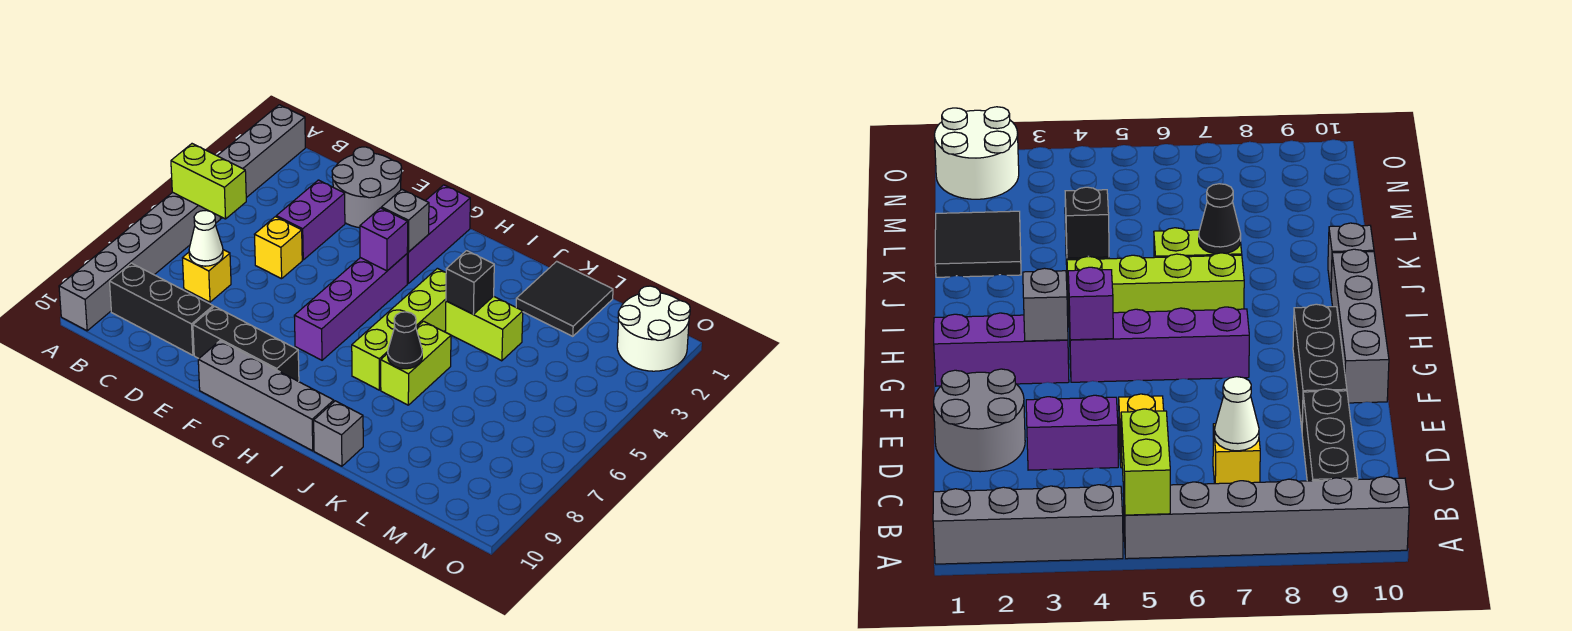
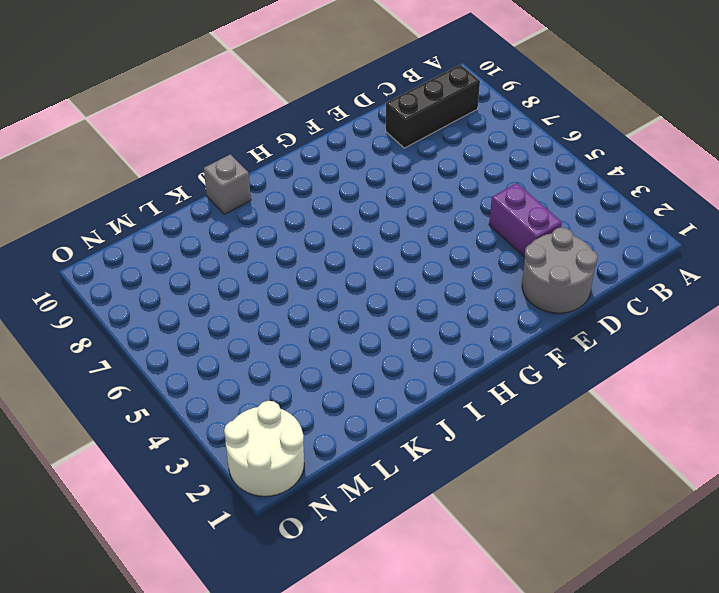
none -> grey 1x4 brick [217,105,305,218]
none -> grey 1x6 brick [59,192,220,331]
none -> yellow 1x1 brick [183,250,231,302]

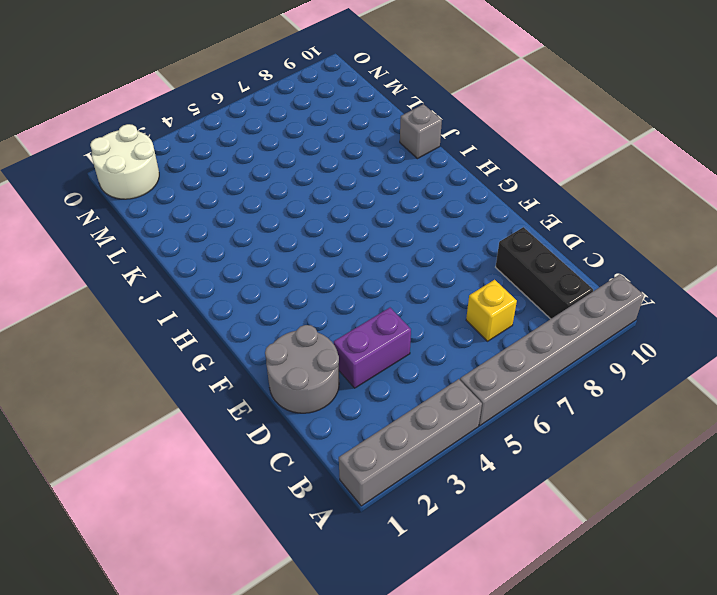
none -> yellow 1x1 brick [254,217,302,279]
none -> black 1x3 brick [193,306,299,382]
none -> grey 1x4 brick [198,341,334,451]

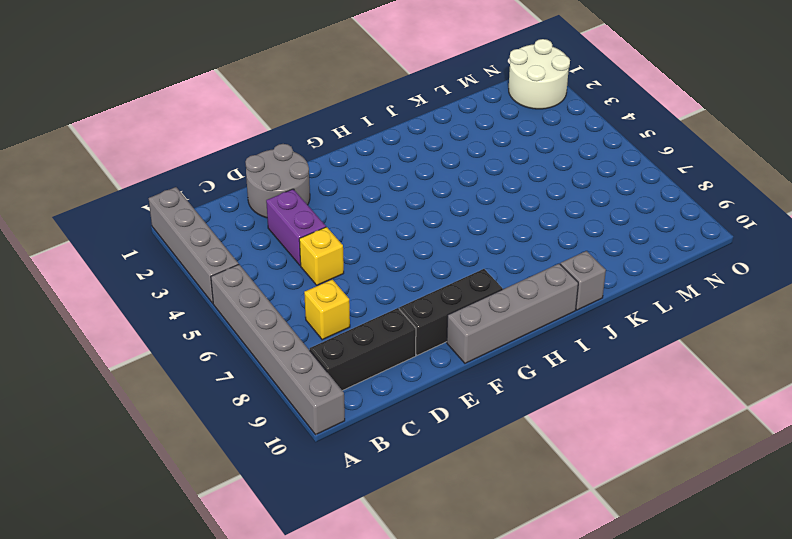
none -> purple 1x3 brick [407,185,470,283]
none -> purple 1x4 brick [294,254,407,360]
none -> lime 1x4 brick [352,268,446,390]

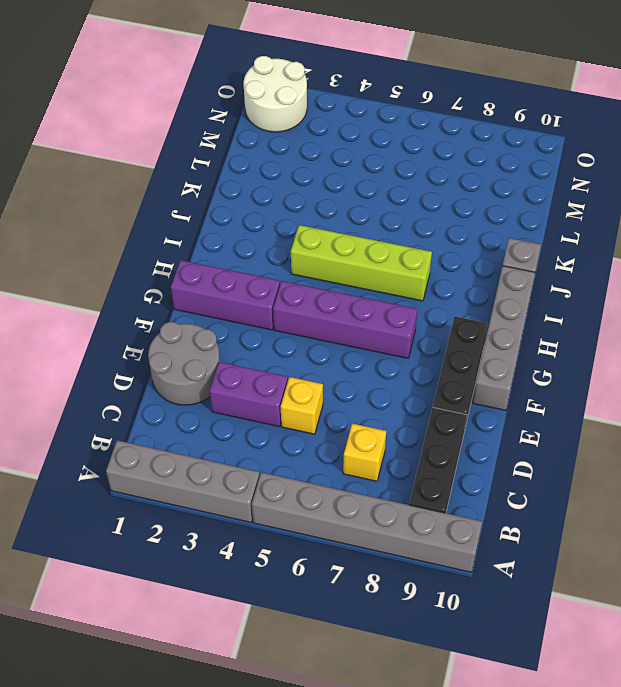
none -> lime 1x2 brick [445,296,523,361]
none -> lime 1x2 brick [381,321,451,405]
none -> black 2x2 tile [516,261,613,336]

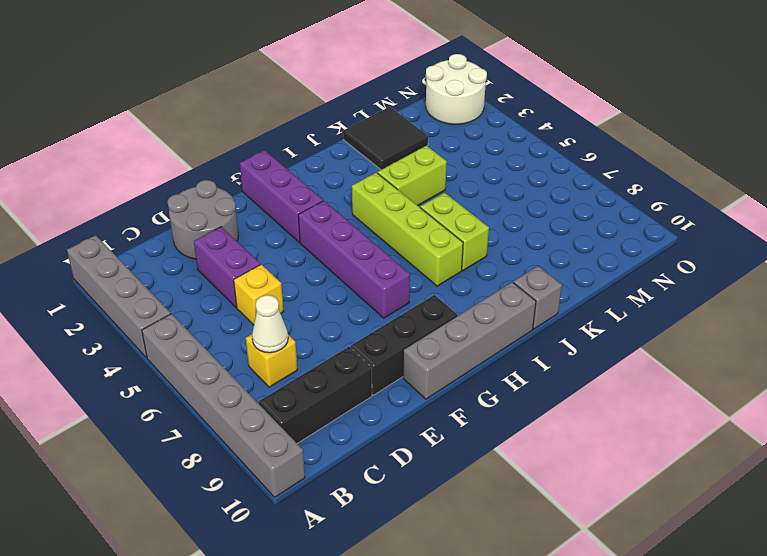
none -> lime 1x2 brick [171,144,246,219]
none -> grey 1x1 brick [381,190,429,252]
none -> purple 1x1 brick [360,208,408,271]

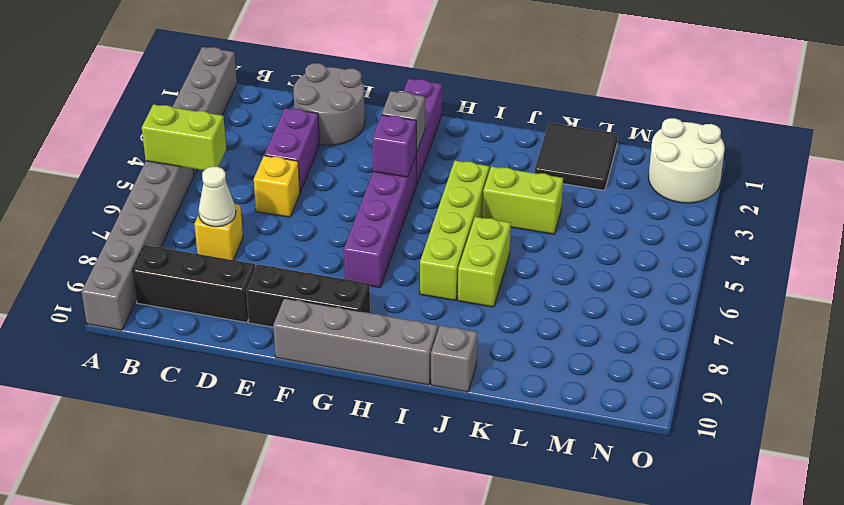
none -> black 1x1 brick [446,251,494,314]
none -> black 1x1 cone [388,312,422,369]

